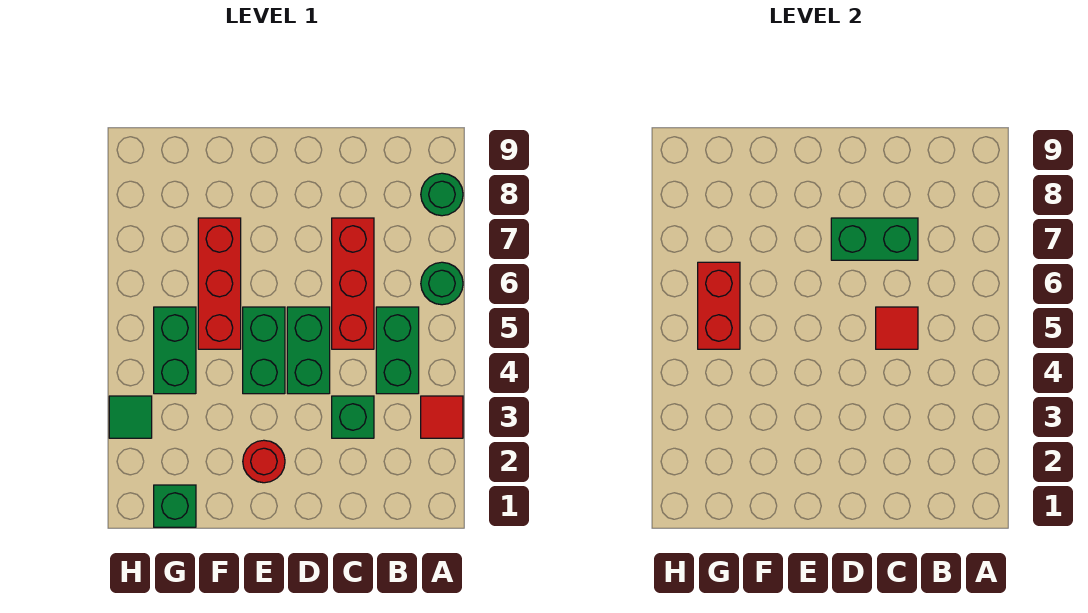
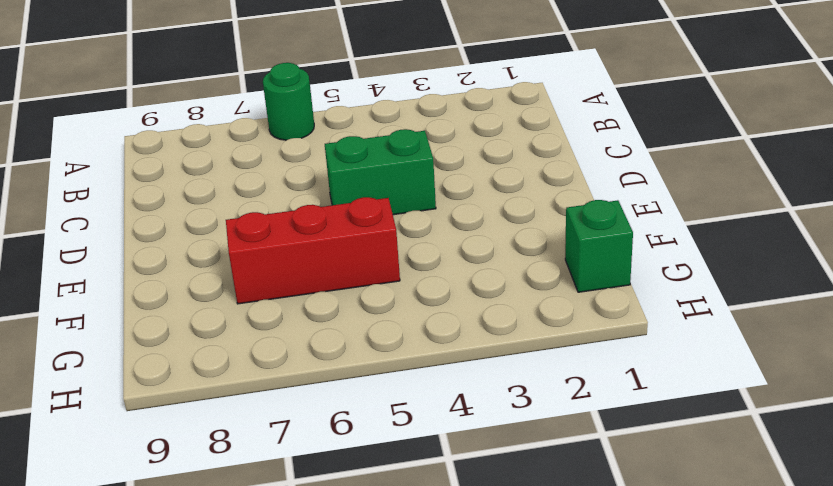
none -> red 1x1 tile [421,396,463,438]
none -> green 1x1 round brick [421,173,463,216]
none -> green 1x2 brick [376,307,419,394]

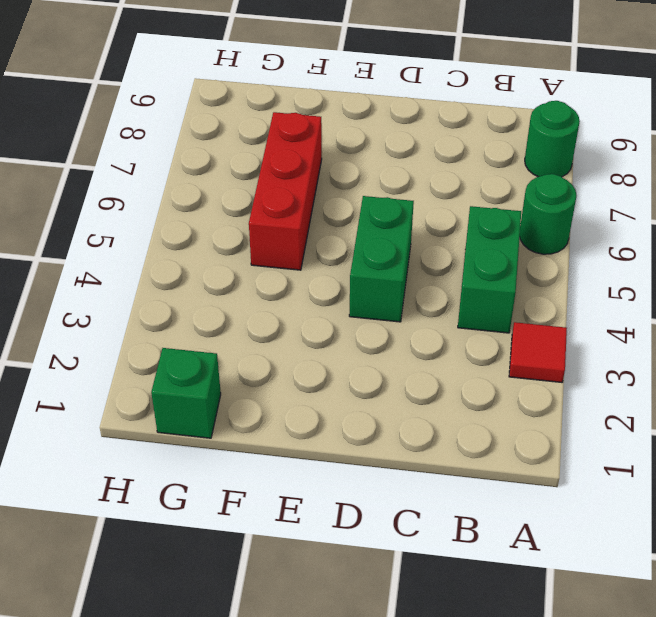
none -> green 1x1 brick [332,396,374,438]
none -> red 1x3 brick [332,218,374,349]
none -> red 1x1 round brick [243,440,285,483]

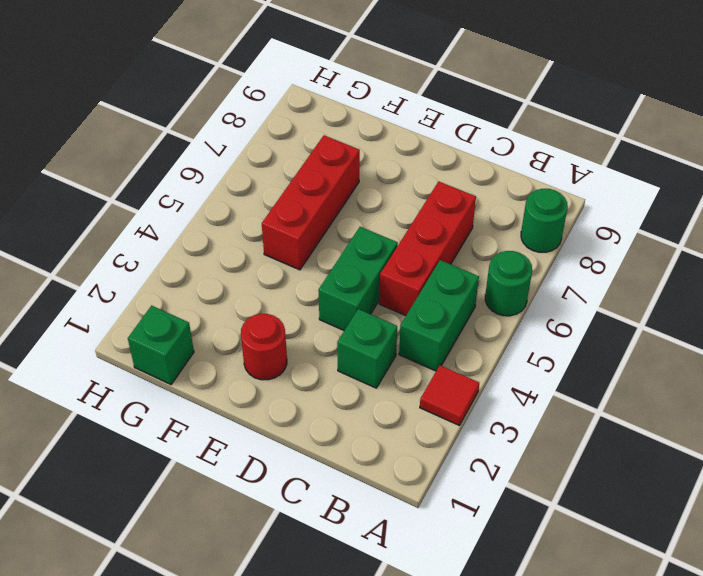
none -> green 1x2 brick [243,307,285,394]
none -> green 1x2 brick [154,307,196,394]
none -> green 1x1 tile [109,396,152,438]

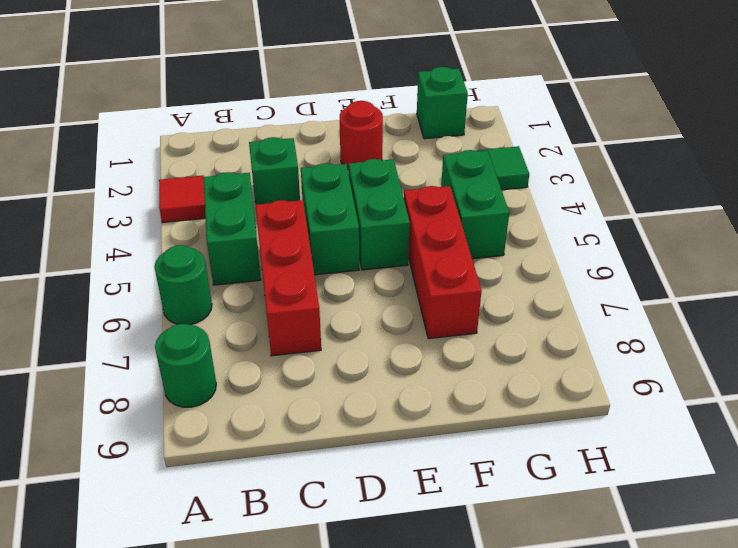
none -> red 1x1 tile [876,307,918,349]
none -> green 1x2 brick [831,218,918,260]
none -> red 1x2 brick [698,262,740,349]

